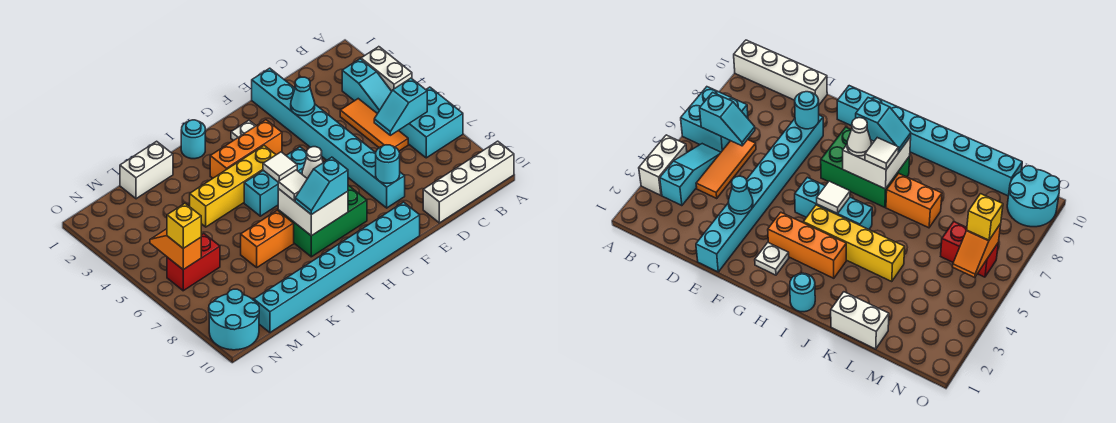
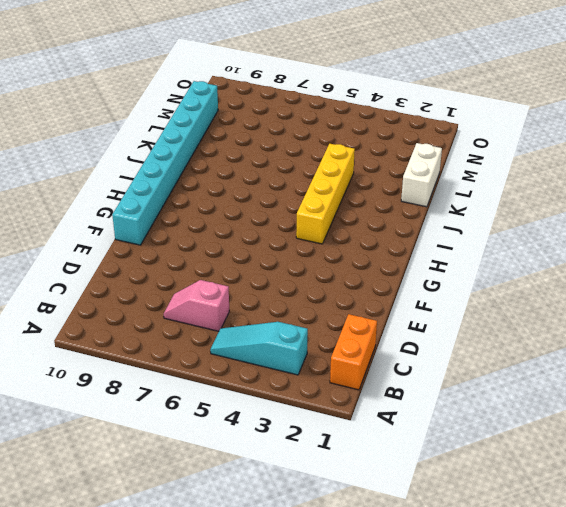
orange 1x2 brick [330,314,377,390] -> orange 1x2 brick moved to [241,210,294,267]
pink 1x2 slope [164,280,229,331] -> orange 1x3 tile [340,99,408,151]
none -> white 1x2 brick [361,47,412,91]
none -> cyan 2x2 brick [399,87,463,158]
none -> white 1x4 brick [423,141,514,223]

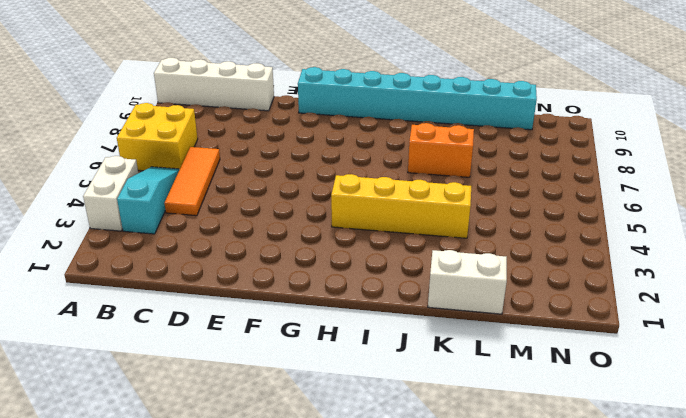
yellow 2x2 brick [117,103,198,171] -> cyan 2x2 brick [399,87,463,158]
none -> cyan 1x8 brick [252,68,405,208]
none -> white 1x1 plate [231,120,256,141]
none -> orange 1x3 brick [210,120,282,178]

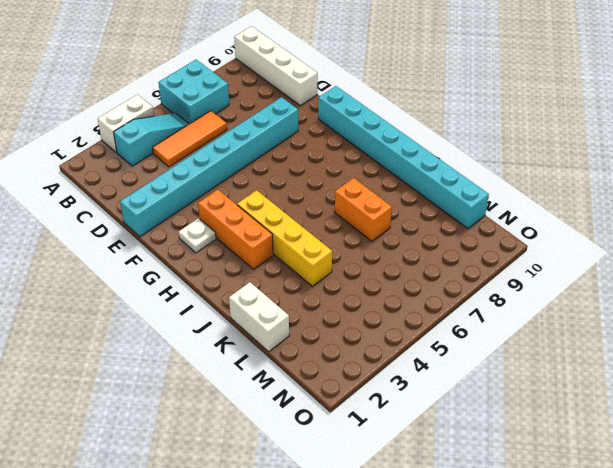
none -> cyan 1x3 brick [244,147,307,216]
none -> green 2x3 brick [278,185,367,257]
none -> cyan 1x1 round brick [181,120,205,159]

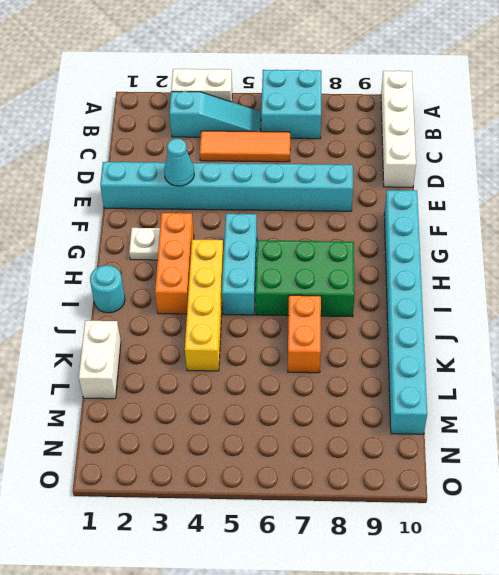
green 2x3 brick [255,240,355,317] -> green 2x3 brick turned to [278,185,367,257]
none -> red 1x2 brick [167,234,220,291]
none -> cyan 2x2 round brick [209,289,259,350]
none -> cyan 1x2 slope [374,78,427,135]

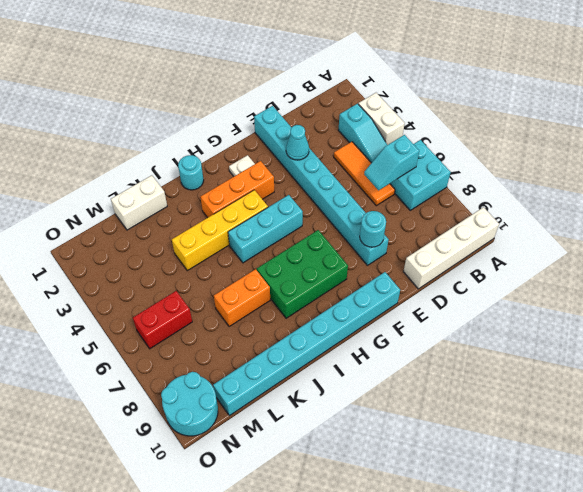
none -> white 1x1 tile [263,152,297,182]
none -> white 2x2 brick [278,173,348,236]
none -> orange 1x2 slope [150,229,201,270]

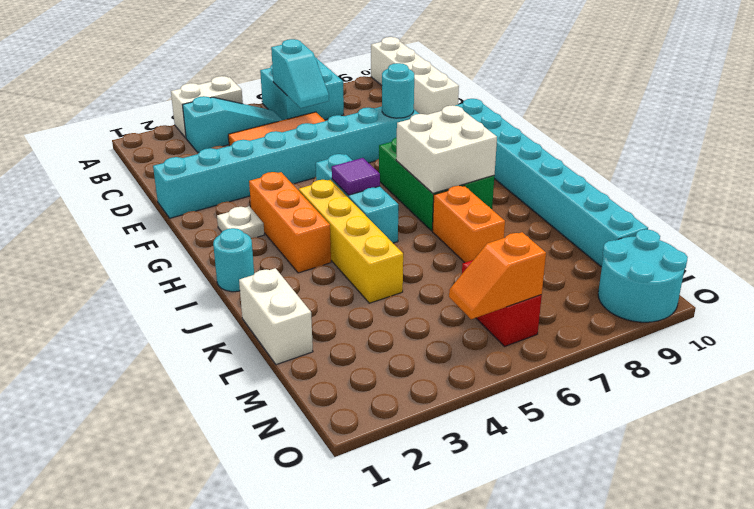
purple 1x1 tile [332,158,380,195] -> white 1x1 tile [263,152,297,182]
none -> cyan 1x1 cone [291,77,315,116]
none -> white 1x1 cone [302,147,323,179]
none -> cyan 1x2 slope [295,157,348,215]

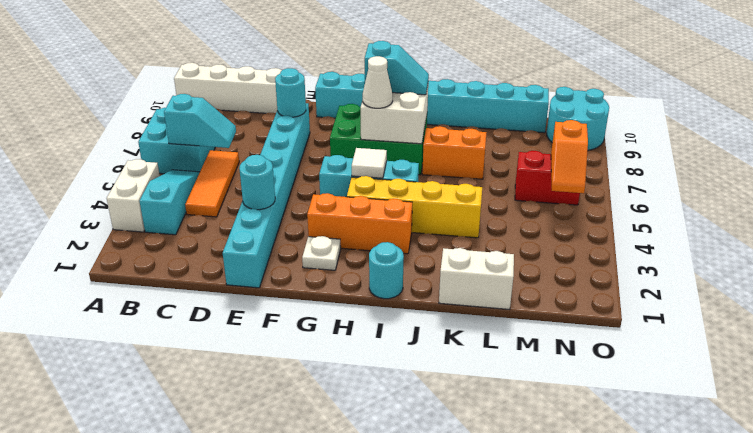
cyan 1x1 round brick [239,155,275,210] -> cyan 1x1 cone [291,77,315,116]
none -> white 1x1 tile [278,170,307,201]
none -> yellow 1x1 brick [167,204,201,248]

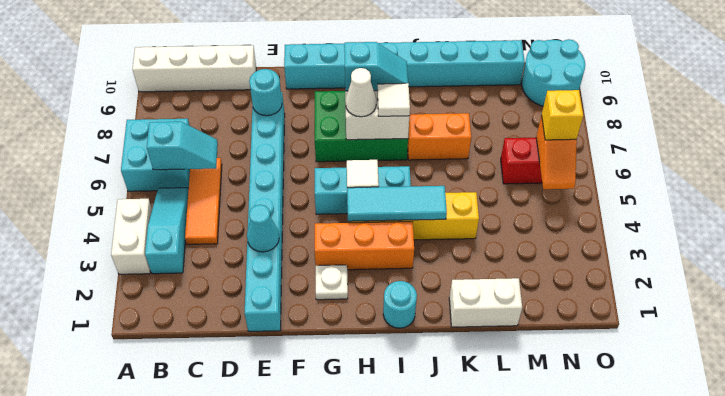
cyan 1x3 tile [347,186,447,221] -> none

